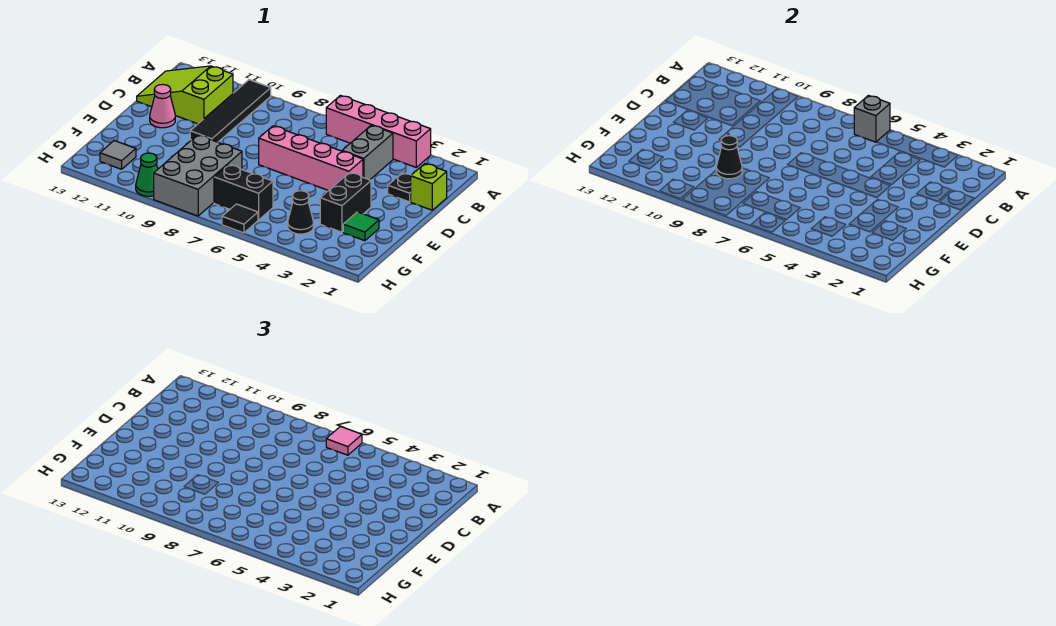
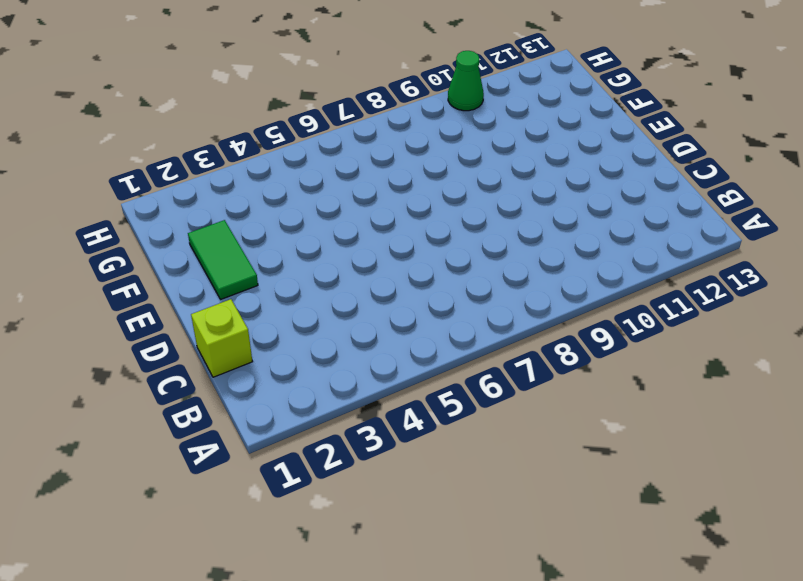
green 1x2 tile [188,220,258,299] -> green 1x1 tile [343,212,379,241]
none -> pink 1x4 brick [326,96,431,167]
none -> black 1x4 tile [190,80,271,142]
none -> grey 1x2 brick [342,125,393,180]

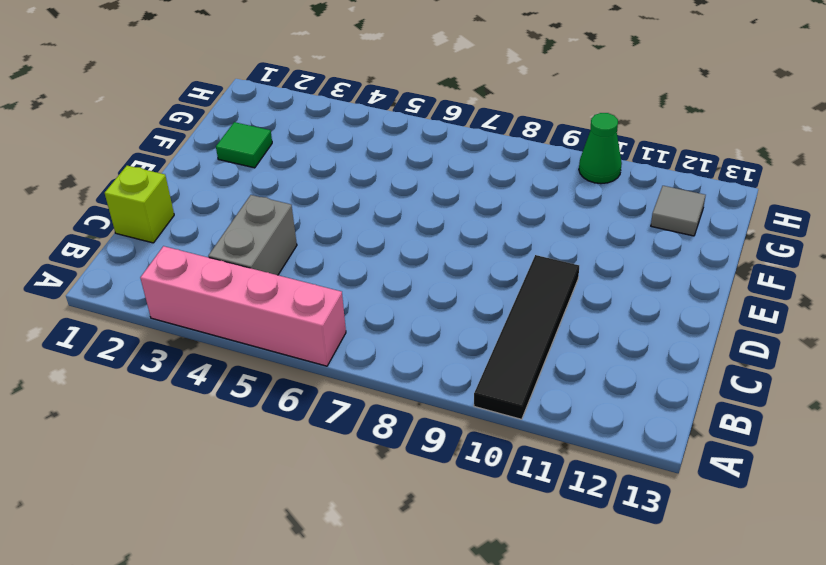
none -> lime 2x3 slope [137,66,233,124]
none -> black 1x1 plate [388,173,411,202]
none -> pink 1x4 brick [259,126,363,191]

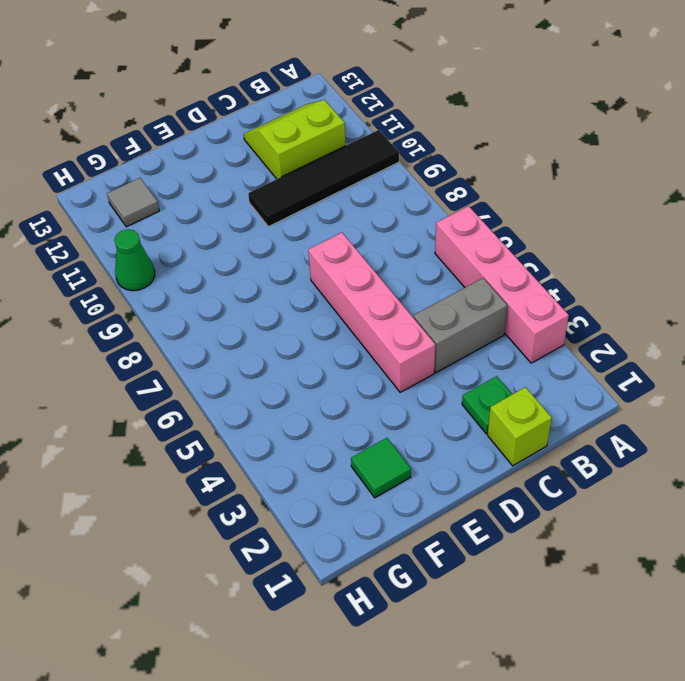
lime 2x2 slope [244,100,346,179] -> lime 2x3 slope [137,66,233,124]
green 1x1 plate [462,376,512,434] -> black 1x1 plate [388,173,411,202]
none -> pink 1x1 cone [150,84,175,128]
none -> black 1x2 brick [320,173,371,232]
none -> grey 2x3 brick [154,135,242,216]

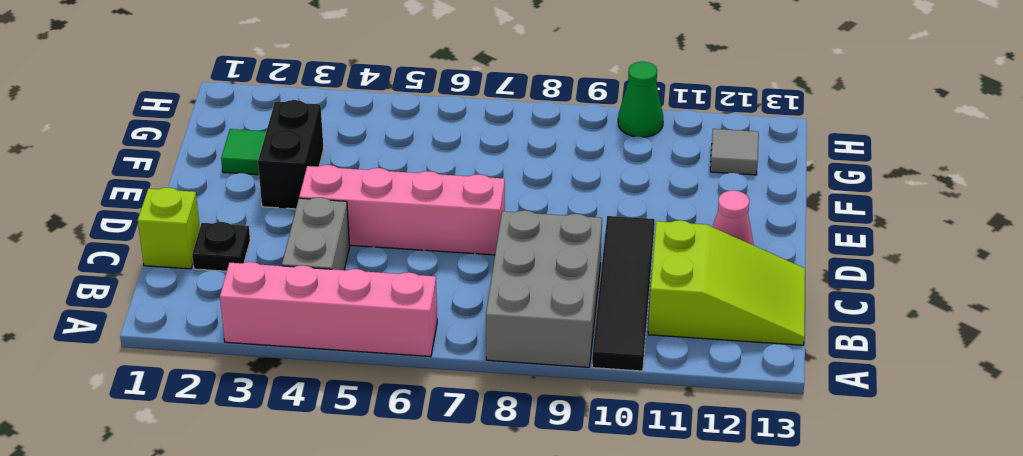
grey 2x3 brick [486,210,602,367] -> grey 2x3 brick moved to [154,135,242,216]
none -> black 1x1 cone [288,191,314,234]
none -> black 1x2 brick [214,165,273,220]
none -> black 1x1 tile [222,204,258,233]

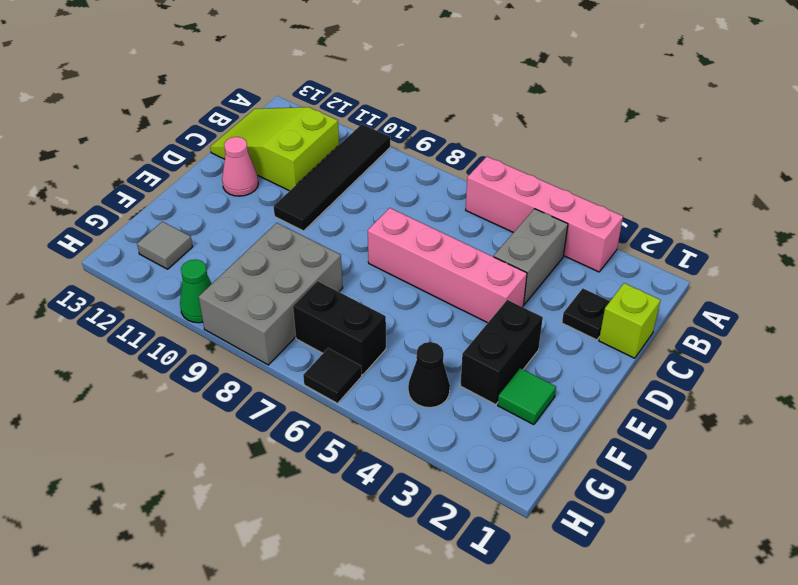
none -> grey 1x1 brick [854,96,890,142]
none -> black 1x1 cone [716,136,742,179]
none -> pink 1x1 tile [326,426,362,455]

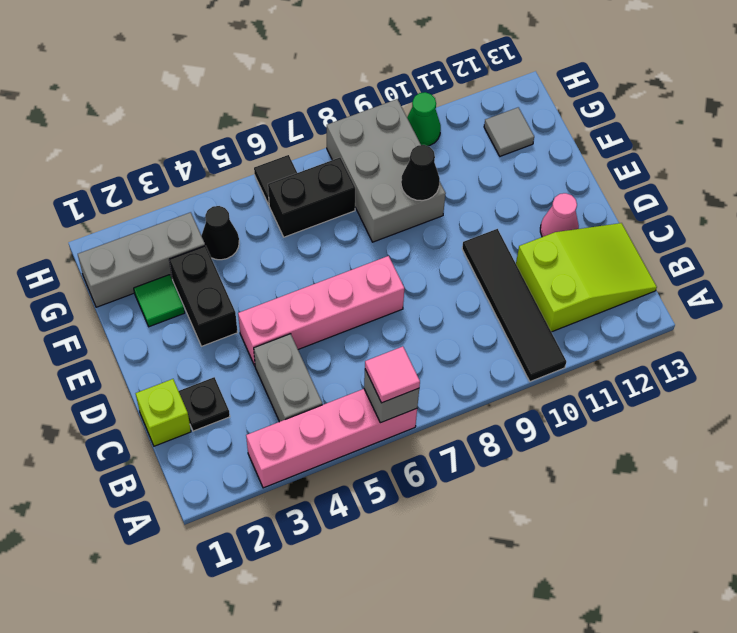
grey 1x3 brick [78,212,205,307] -> none

